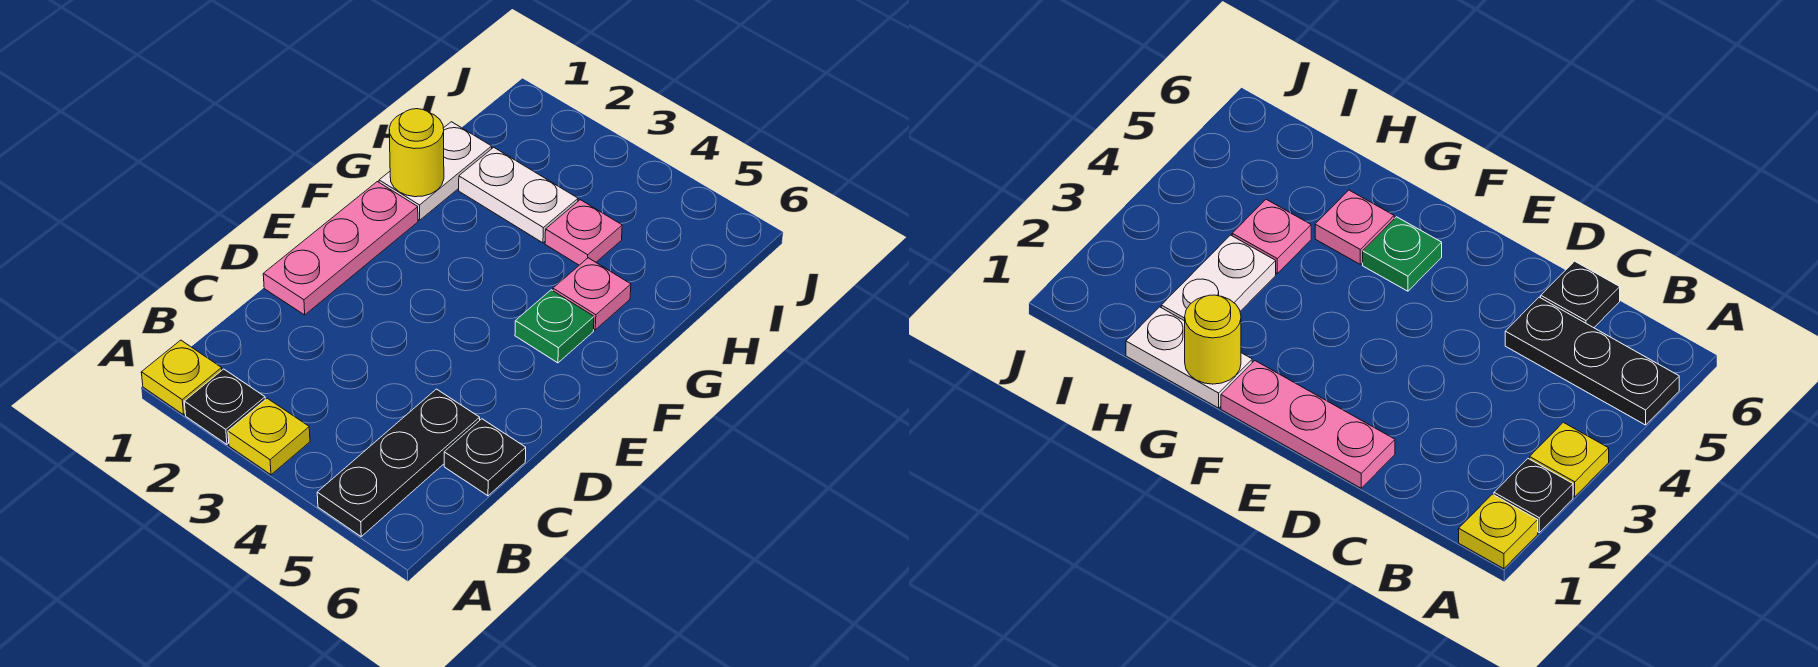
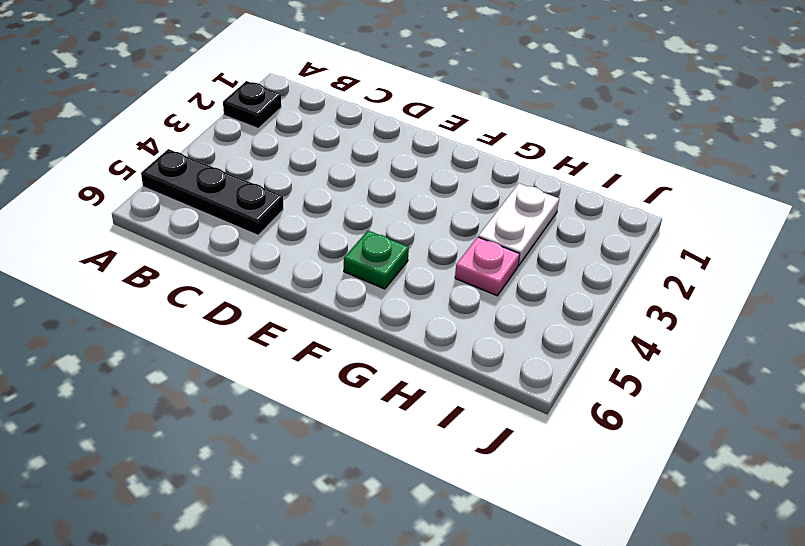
none -> yellow 1x1 plate [141,340,222,415]
none -> yellow 1x1 plate [228,398,310,475]
none -> black 1x1 plate [444,419,526,496]

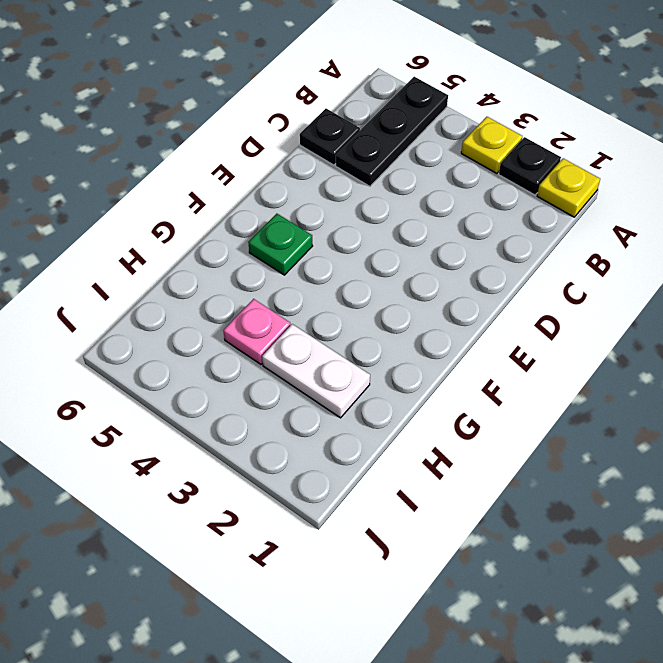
none -> pink 1x3 plate [263,182,418,315]
none -> white 1x2 plate [379,122,492,220]
none -> pink 1x1 plate [553,258,631,330]

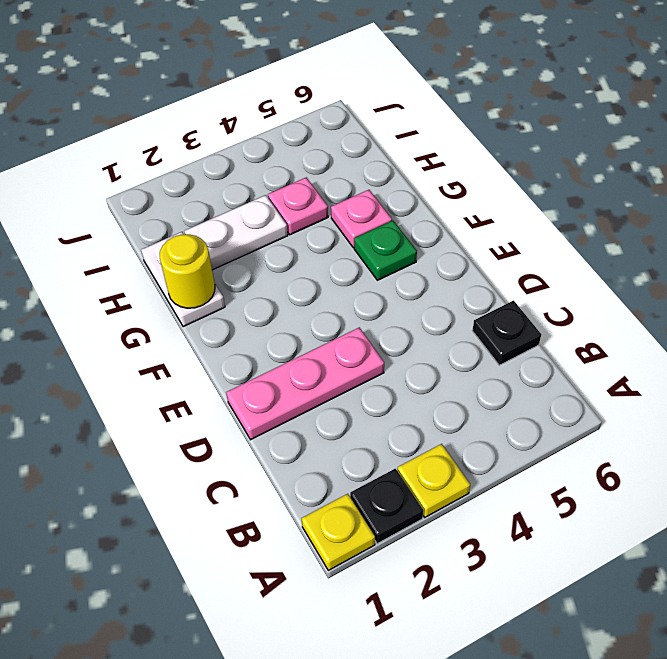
pink 1x3 plate [226,327,384,440] -> pink 1x3 plate turned to [263,182,418,315]
none -> black 1x3 plate [317,389,480,536]

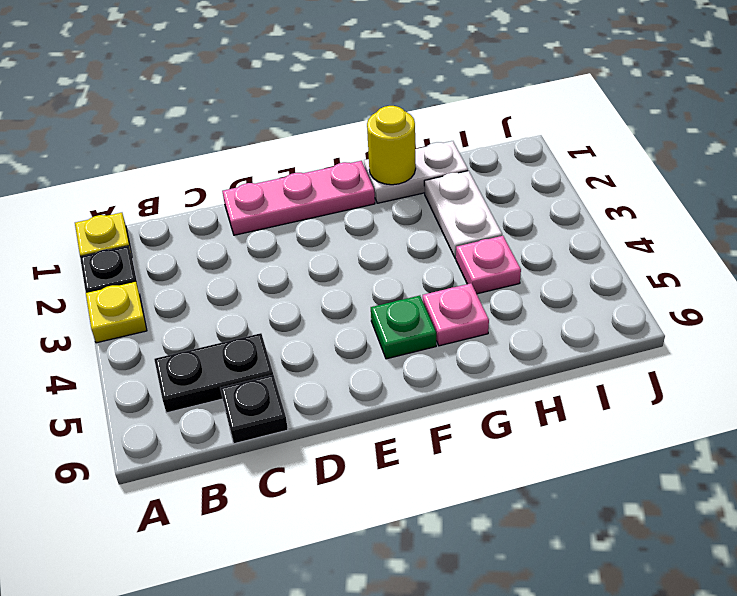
black 1x2 plate [154,333,273,413] -> black 1x3 plate [317,389,480,536]

